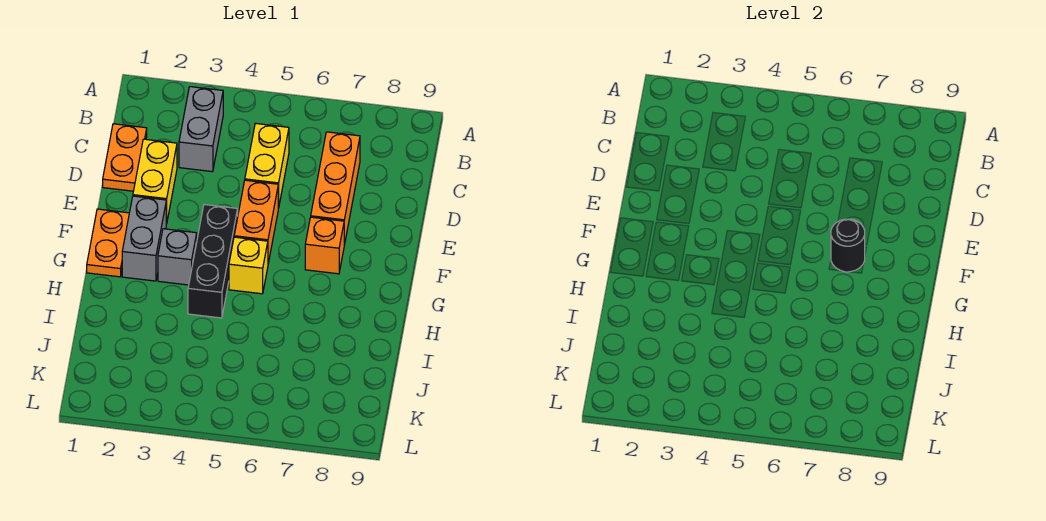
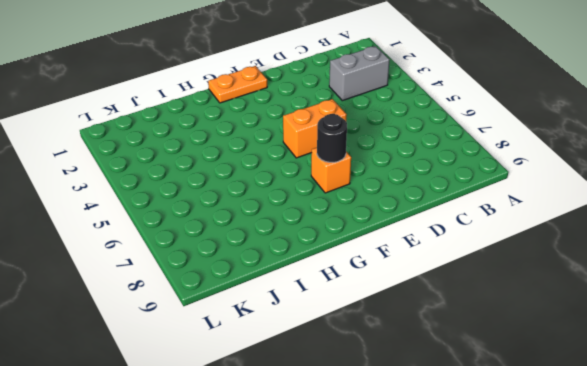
none -> orange 1x2 plate [103,124,147,191]
none -> yellow 1x2 brick [245,123,289,208]
none -> orange 1x3 brick [311,132,360,245]

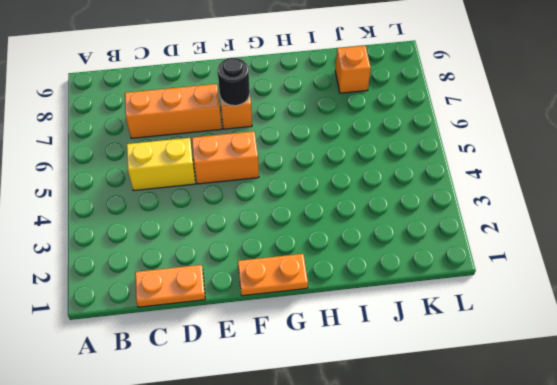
orange 1x1 brick [335,46,371,93] -> none
none -> grey 1x2 brick [179,87,223,172]
none -> yellow 1x2 brick [133,139,177,224]
none -> grey 1x2 brick [122,196,166,281]

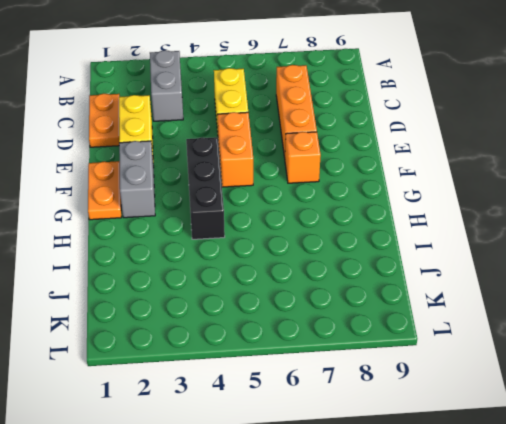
none -> grey 1x1 brick [158,229,197,285]
none -> yellow 1x1 brick [229,237,268,294]
none -> black 1x1 round brick [831,219,865,272]

